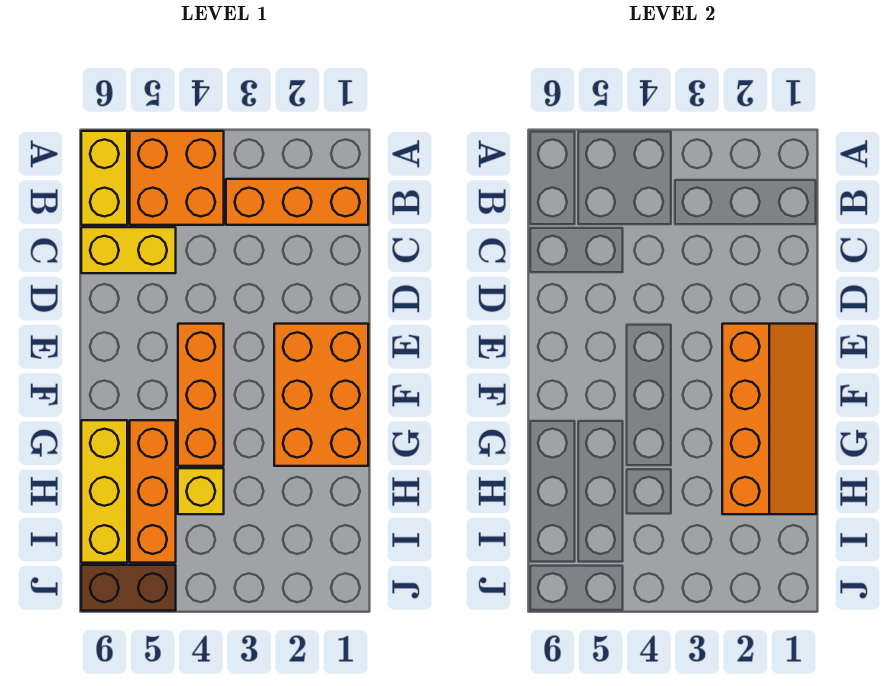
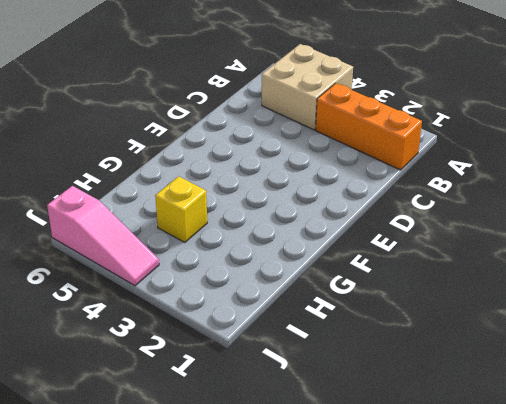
tan 2x2 brick [262,44,353,130] -> orange 2x2 brick [130,131,224,225]
pink 1x3 slope [47,186,159,286] -> brown 1x2 brick [81,565,176,611]
none -> yellow 1x2 brick [81,131,127,225]
none -> yellow 1x2 brick [81,227,176,273]

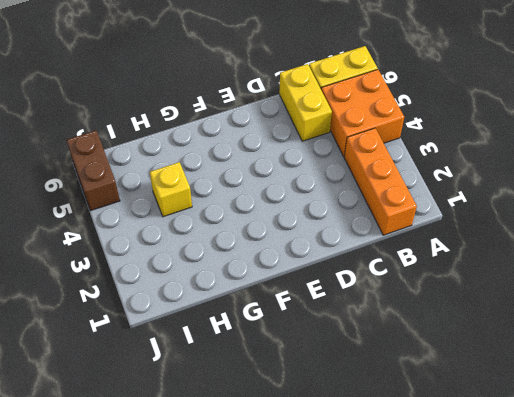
none -> orange 2x3 brick [274,324,368,466]
none -> orange 1x3 brick [178,324,224,466]

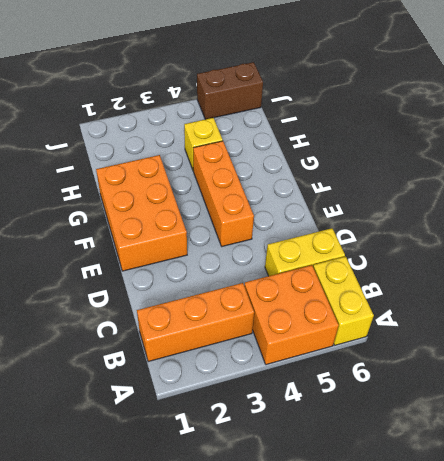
none -> orange 1x3 brick [130,420,176,563]
none -> yellow 1x3 brick [81,420,127,563]

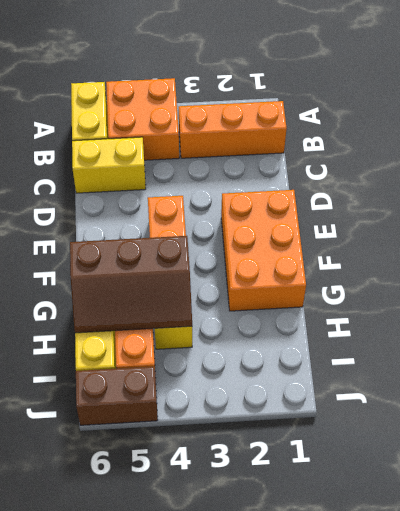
brown 2x3 slope [70,236,192,333] -> none
none -> orange 2x4 slope [722,324,816,514]

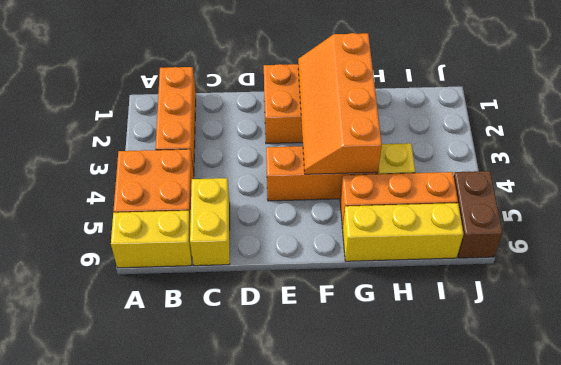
orange 2x4 slope [298,33,382,174] -> orange 2x4 slope turned to [722,324,816,514]

